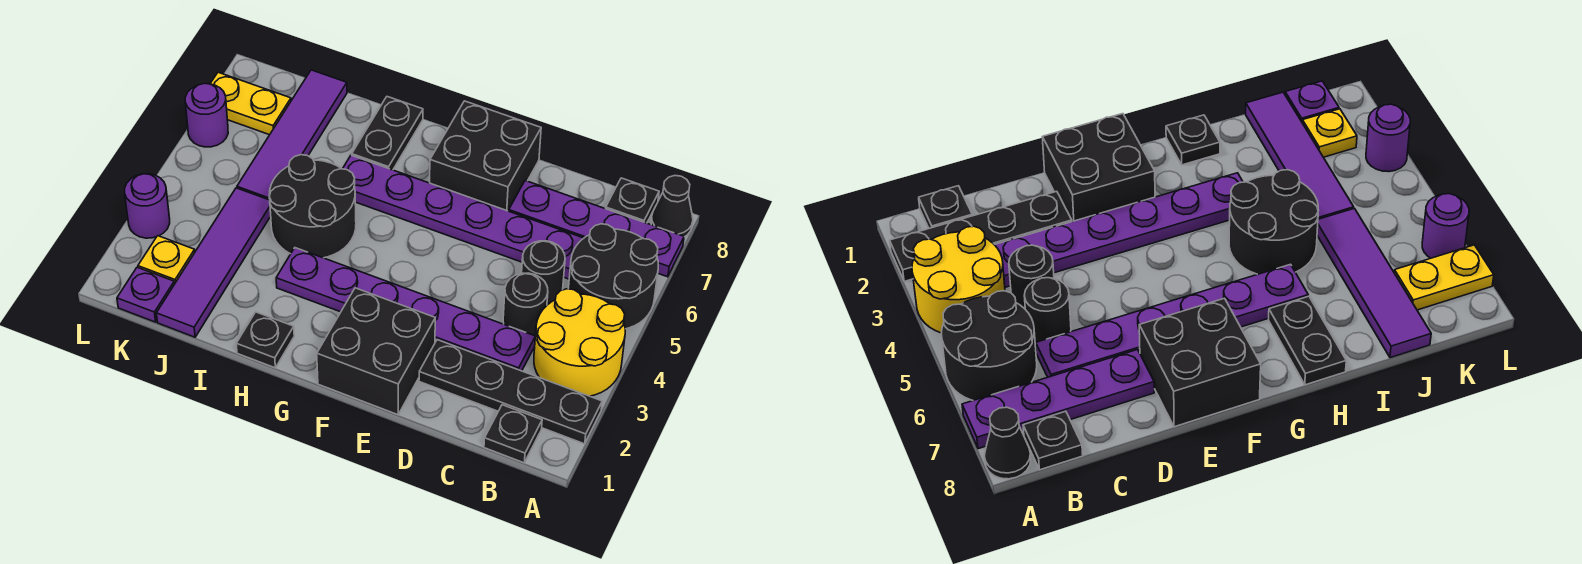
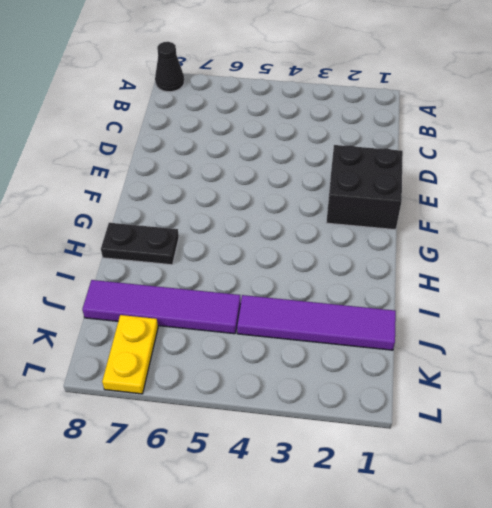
none -> black 1x4 plate [419,340,602,444]
none -> yellow 2x2 round brick [534,289,625,396]
none -> black 2x2 round brick [568,224,658,329]

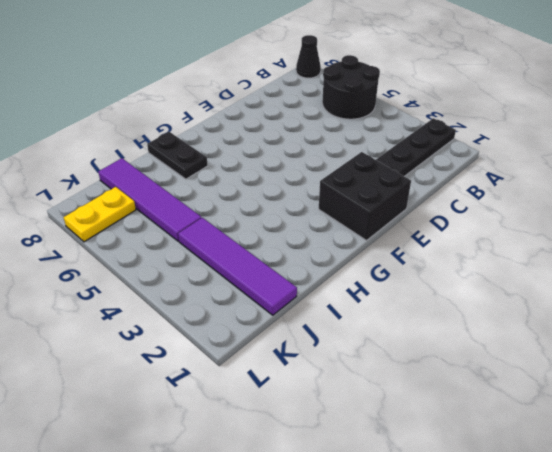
none -> yellow 2x2 round brick [534,289,625,396]
none -> purple 1x4 plate [509,181,684,277]
none -> black 1x1 plate [484,405,542,463]

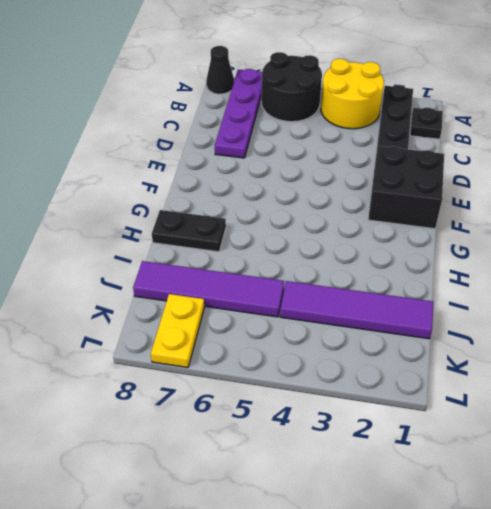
none -> black 1x1 plate [606,178,659,223]
none -> purple 1x6 plate [276,248,535,371]
none -> black 1x1 round brick [503,273,548,336]

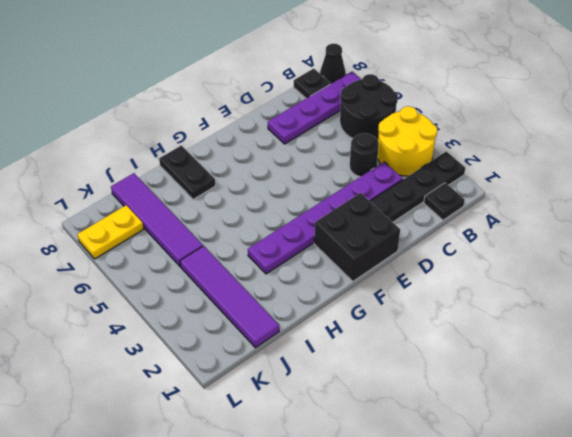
none -> black 1x1 round brick [522,241,565,305]
none -> purple 1x6 plate [343,155,584,279]
none -> black 2x2 brick [430,101,541,211]

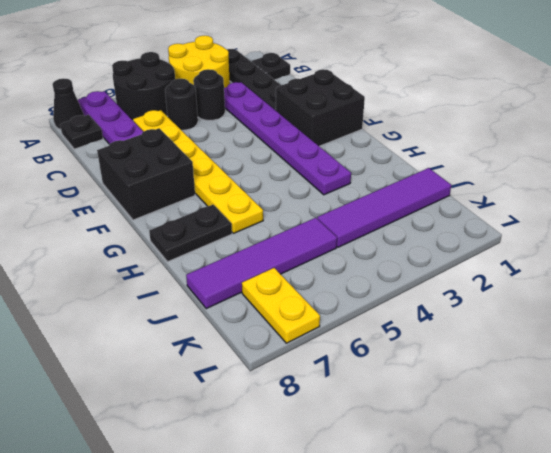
yellow 1x6 plate [133,110,263,233] -> purple 1x6 plate [343,155,584,279]
none -> black 1x1 plate [236,312,294,368]
none -> black 2x2 round brick [269,155,356,258]
none -> purple 1x1 plate [117,267,174,322]

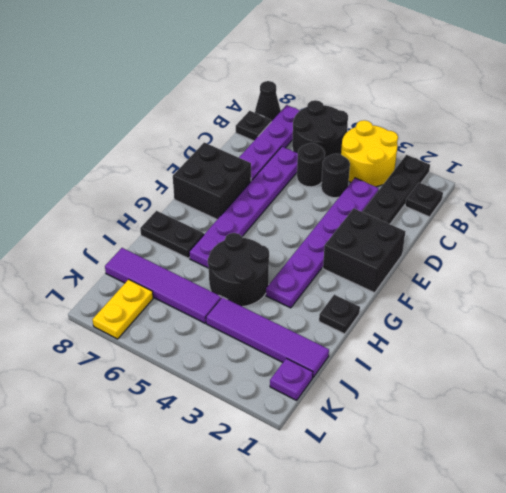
none -> yellow 1x1 plate [138,236,195,284]
none -> purple 1x1 round brick [125,174,170,238]
none -> purple 1x1 round brick [185,83,228,147]

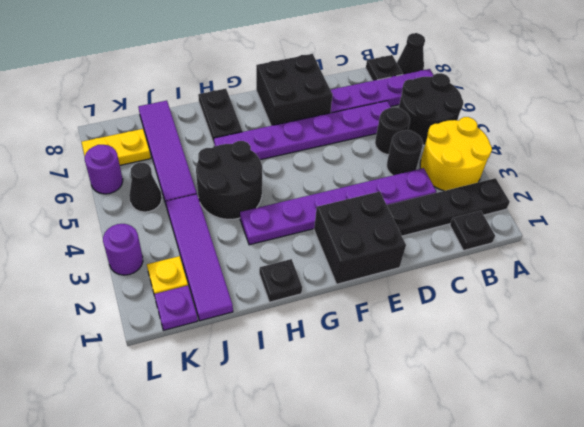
black 1x1 cone [129,163,162,212] -> none

